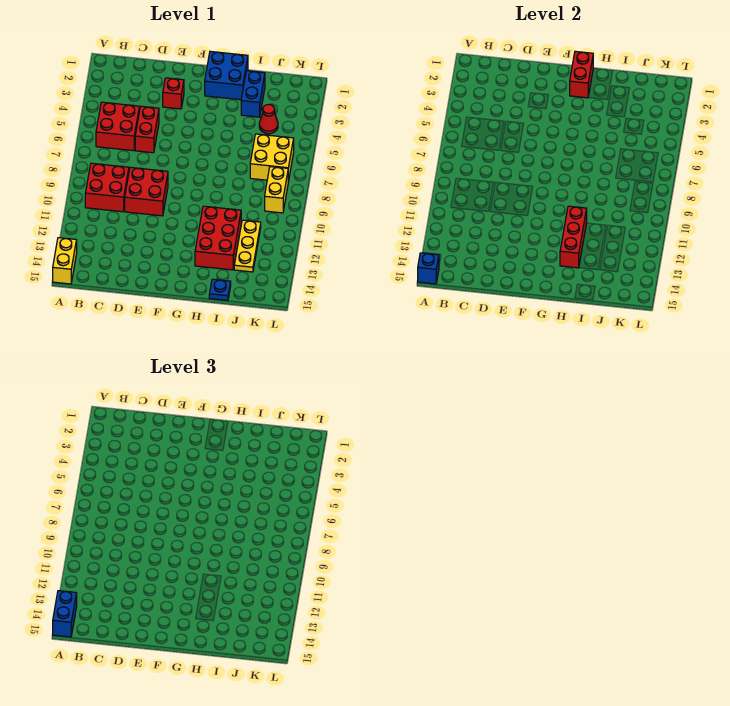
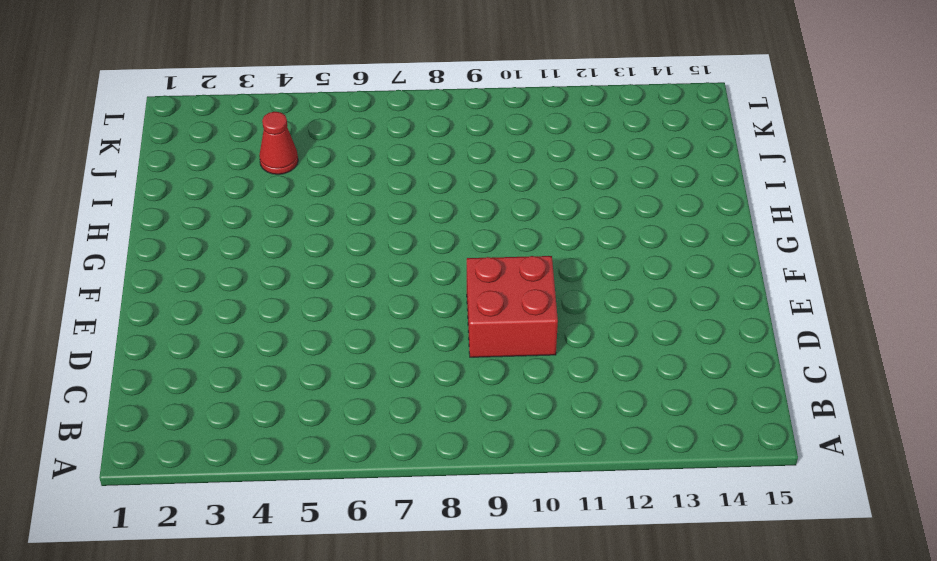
none -> yellow 1x2 brick [53,238,77,284]
none -> red 2x2 brick [96,102,139,151]
none -> red 2x2 brick [85,163,129,212]

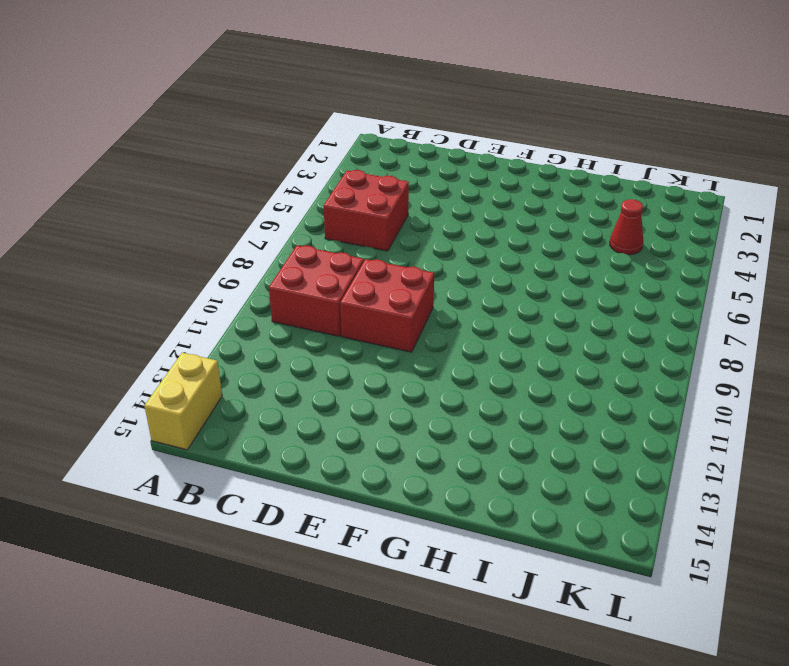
none -> red 1x2 brick [135,106,159,153]
none -> red 1x1 brick [163,78,184,109]
none -> blue 2x2 brick [205,51,248,100]

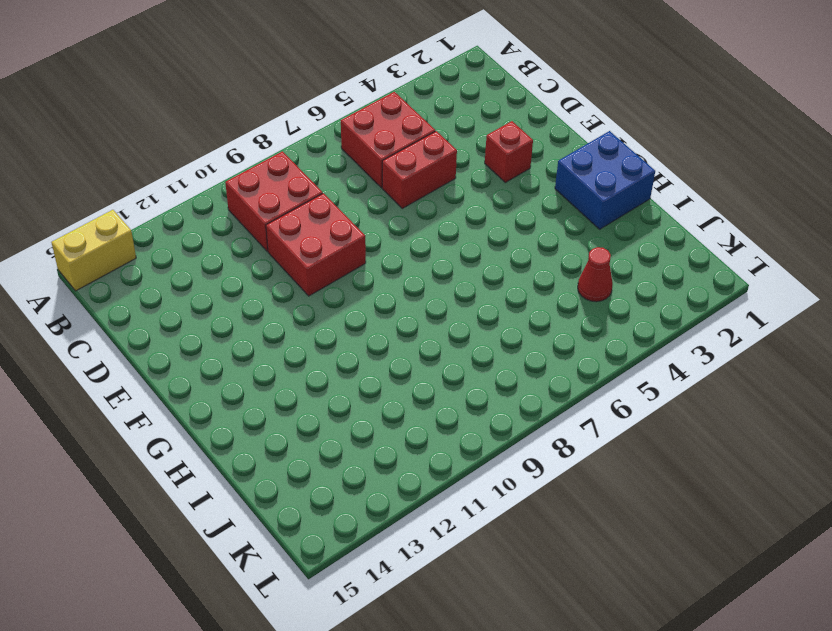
none -> red 2x3 brick [195,206,241,270]
none -> blue 1x2 brick [241,71,265,117]
none -> blue 1x1 plate [209,279,231,300]

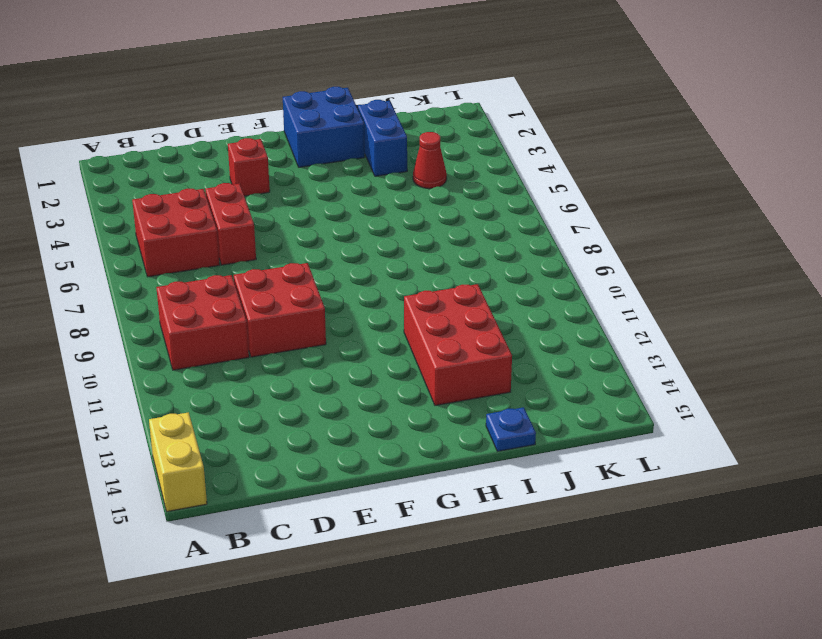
none -> yellow 2x2 brick [250,134,294,182]
none -> yellow 1x3 plate [234,220,261,272]
none -> yellow 1x2 brick [265,167,288,213]

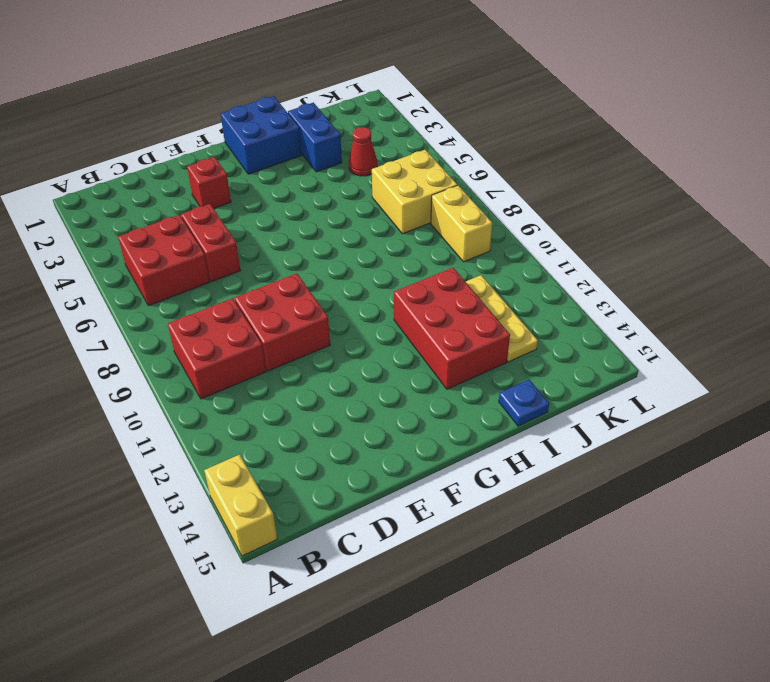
none -> blue 1x1 brick [418,253,439,284]
none -> red 1x2 brick [570,51,593,98]
none -> red 1x3 brick [560,206,587,268]

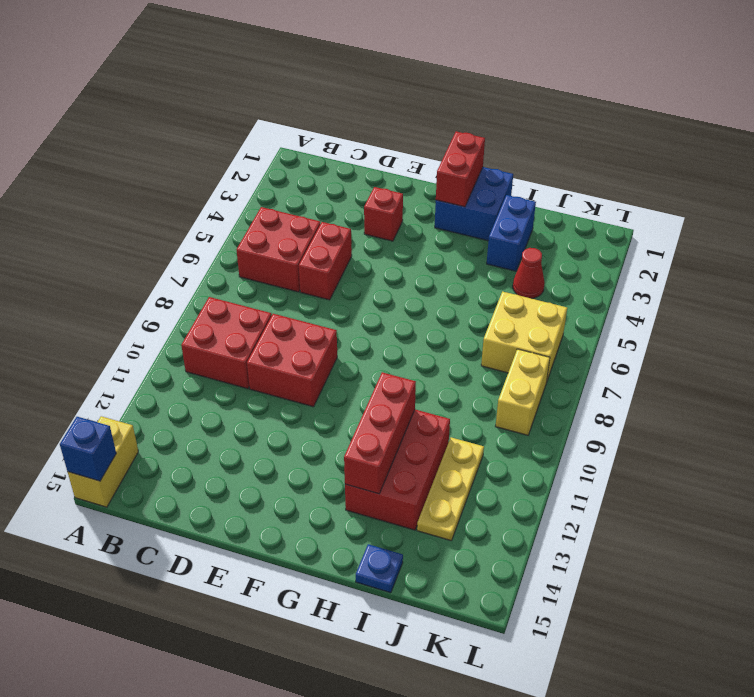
none -> blue 1x2 brick [53,591,77,637]

